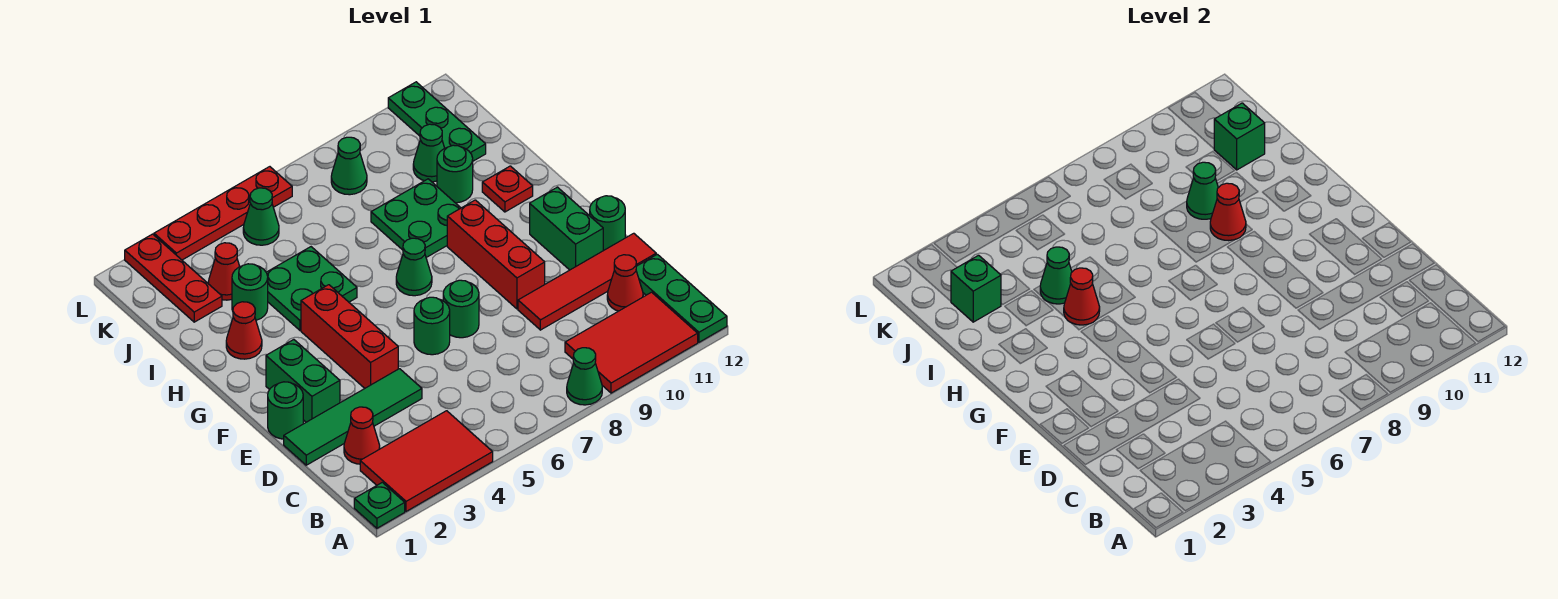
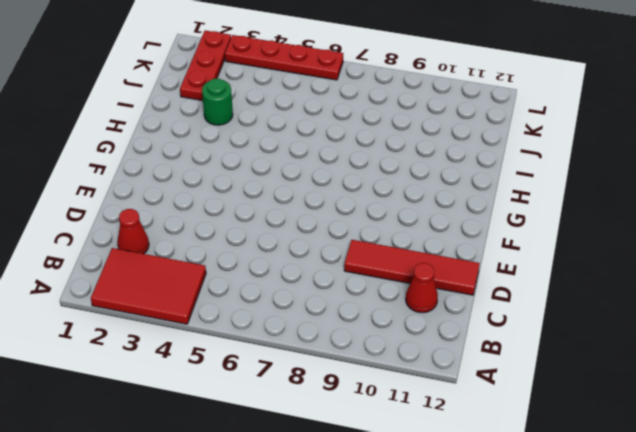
none -> green 1x1 plate [354,482,405,528]
none -> green 1x1 cone [567,348,602,405]
none -> red 2x3 tile [565,292,698,393]
none -> green 1x3 plate [636,254,727,342]

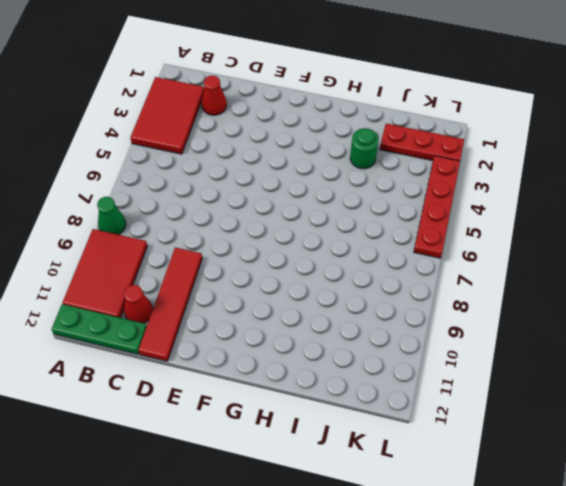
none -> green 1x1 plate [354,482,405,528]
none -> green 1x4 tile [284,369,422,465]
none -> green 1x1 round brick [268,382,303,439]
none -> green 1x2 brick [266,340,340,422]

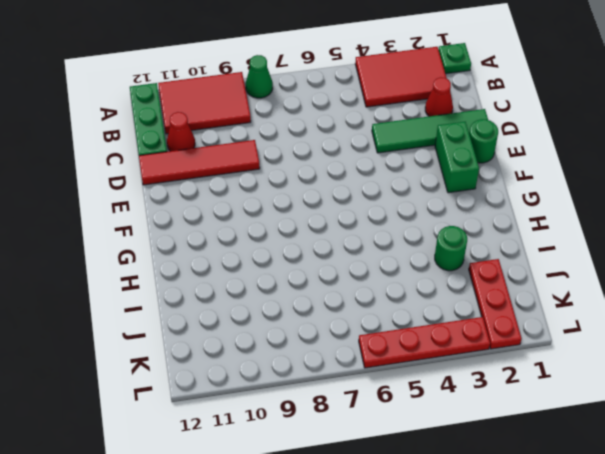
none -> red 1x3 brick [301,285,398,388]
none -> green 1x1 round brick [414,297,450,355]
none -> green 1x1 round brick [443,280,479,338]
none -> red 1x3 brick [447,200,545,309]

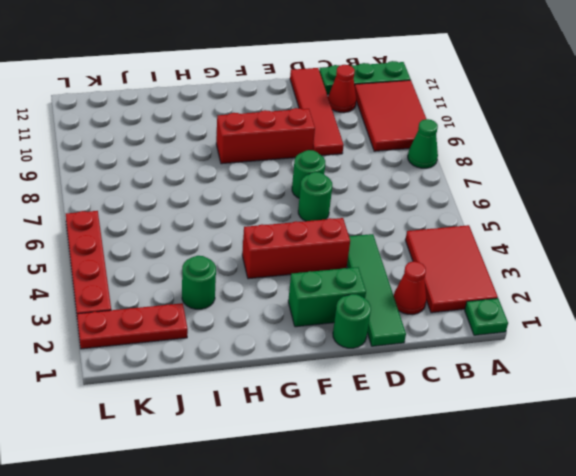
none -> green 1x2 brick [530,187,603,270]
none -> green 1x1 round brick [590,196,625,251]
none -> green 1x1 cone [396,238,432,296]
none -> red 1x1 cone [226,302,262,359]

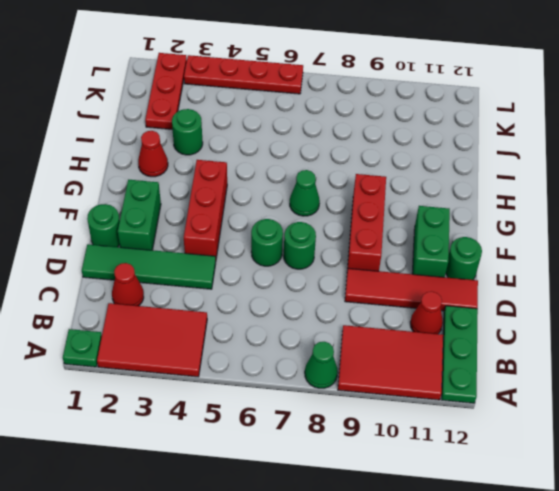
none -> green 2x2 plate [266,247,357,330]
none -> green 2x2 plate [371,179,460,257]
none -> red 1x1 plate [482,166,533,212]
none -> green 1x1 round brick [437,145,473,203]

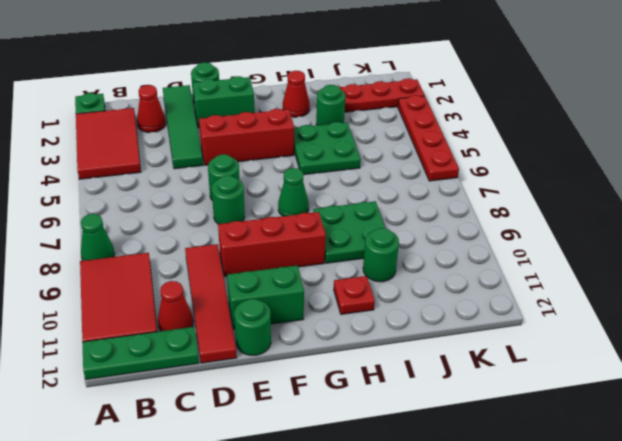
none -> red 1x1 cone [208,243,240,300]
none -> green 1x1 cone [413,124,445,182]
none -> green 1x3 plate [388,82,486,161]
none -> green 1x1 cone [243,188,279,245]

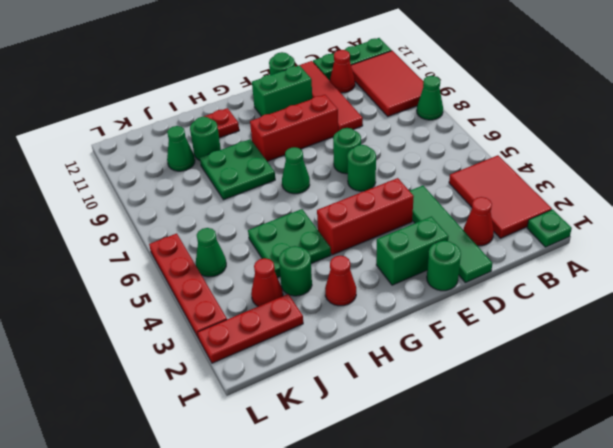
none -> green 1x3 plate [388,82,486,161]
none -> green 1x1 cone [331,137,367,195]
none -> red 1x1 cone [1064,268,1100,325]
none -> red 1x1 cone [1210,183,1246,241]

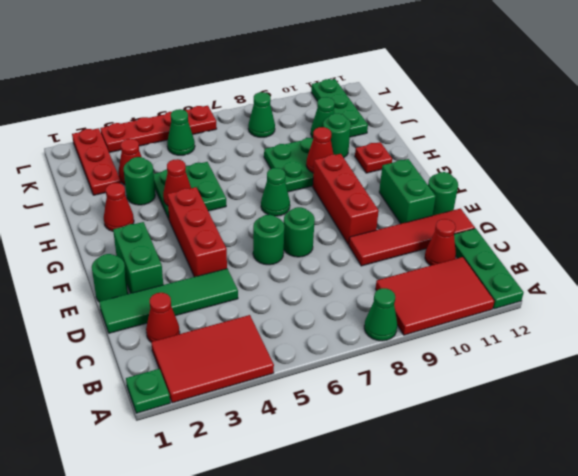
none -> green 1x1 cone [1040,247,1072,304]
none -> green 1x1 cone [1187,162,1218,219]
none -> green 1x1 brick [951,255,1001,322]
none -> green 1x1 brick [1214,103,1265,170]

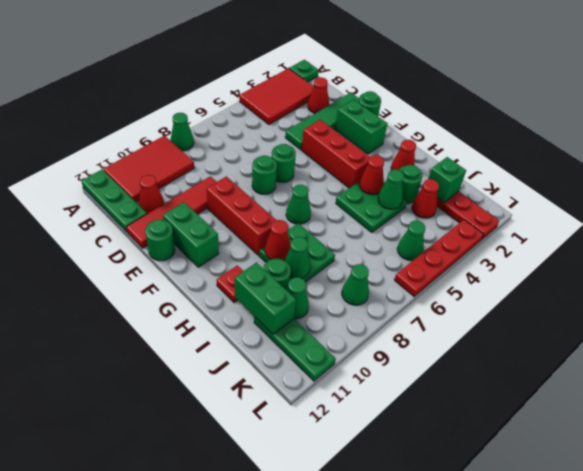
green 1x2 brick [235,262,296,334] -> green 1x1 brick [1214,103,1265,170]

